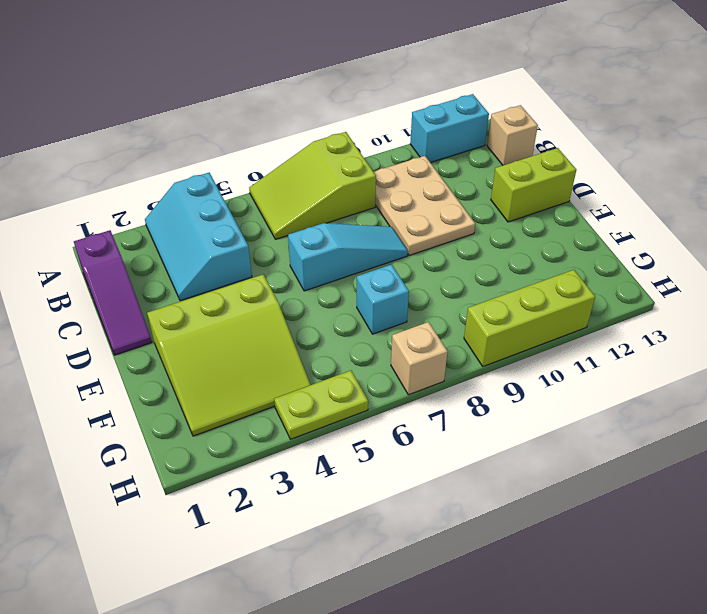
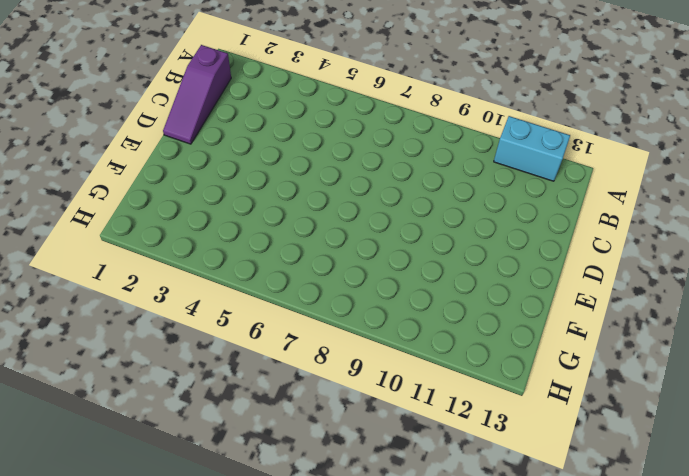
none -> cyan 2x3 slope [145,173,252,301]
none -> lime 2x3 slope [249,132,376,239]
none -> tan 2x3 plate [374,156,475,256]

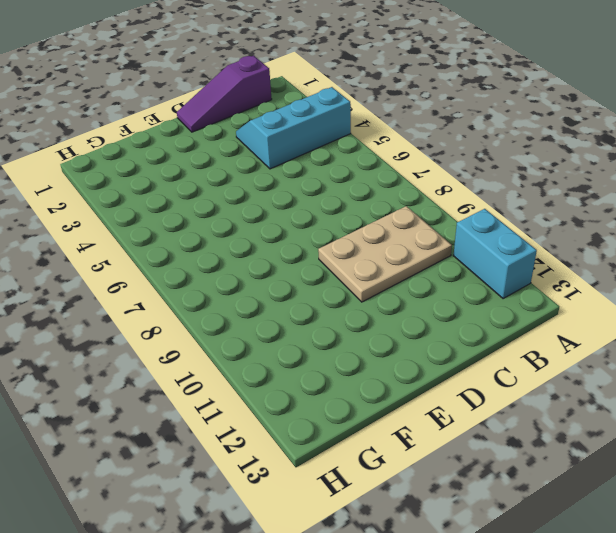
none -> lime 2x3 slope [249,132,376,239]
none -> tan 1x1 brick [487,105,538,165]
none -> cyan 1x3 slope [288,223,408,291]

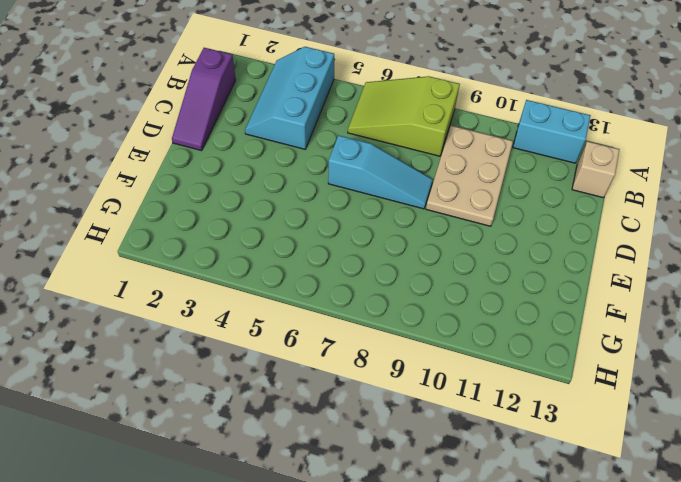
none -> lime 1x2 brick [491,148,576,222]
none -> lime 3x3 slope [147,275,311,436]
none -> cyan 1x1 brick [357,264,409,334]

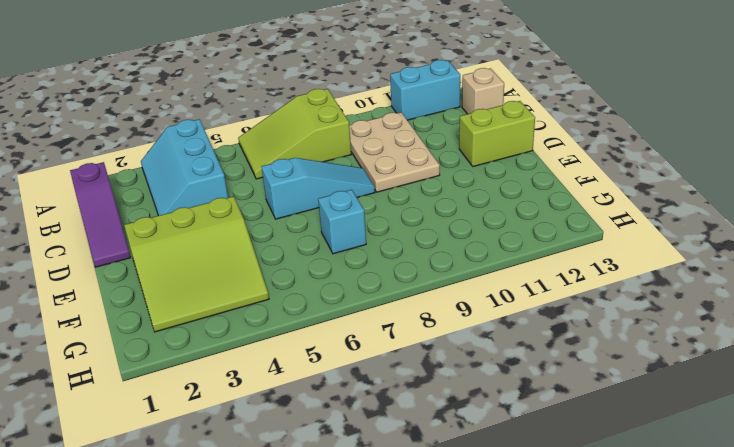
none -> lime 1x2 plate [274,371,368,439]
none -> tan 1x1 brick [391,322,448,395]
none -> lime 1x3 brick [464,270,595,366]

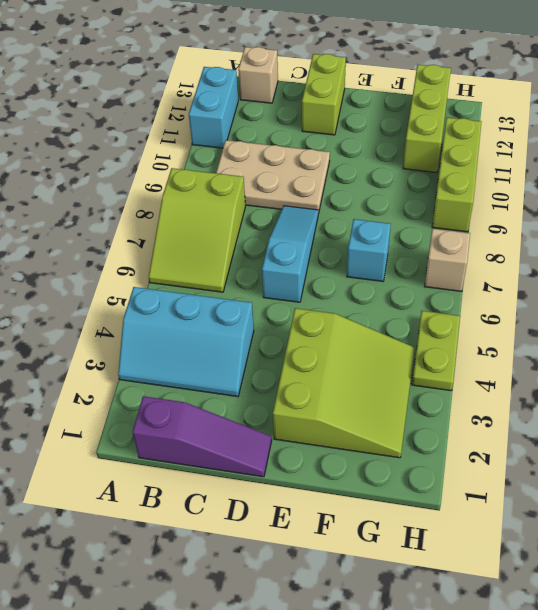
lime 1x3 brick [403,65,451,173] -> none

